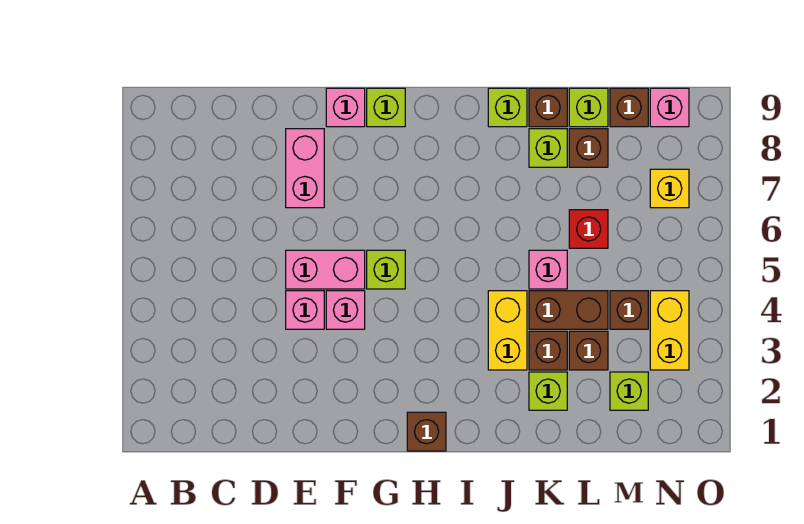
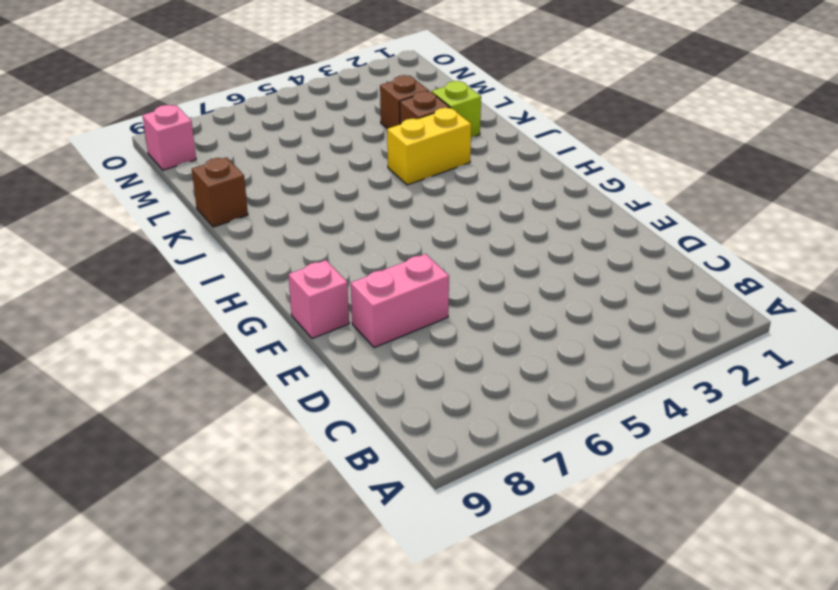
none -> pink 1x1 brick [286,291,324,329]
none -> pink 1x2 brick [286,250,365,289]
none -> pink 1x1 brick [326,291,365,329]

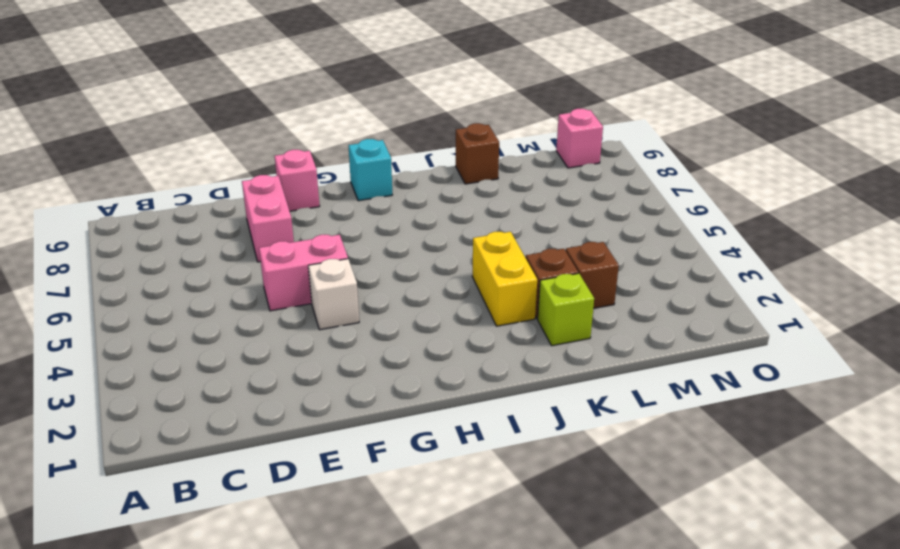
white 1x1 brick [308,259,359,330] -> pink 1x1 brick [326,291,365,329]
cyan 1x1 brick [348,139,392,201] -> none
none -> pink 1x1 brick [286,291,324,329]
none -> lime 1x1 brick [367,250,405,289]
none -> lime 1x1 brick [367,88,405,127]

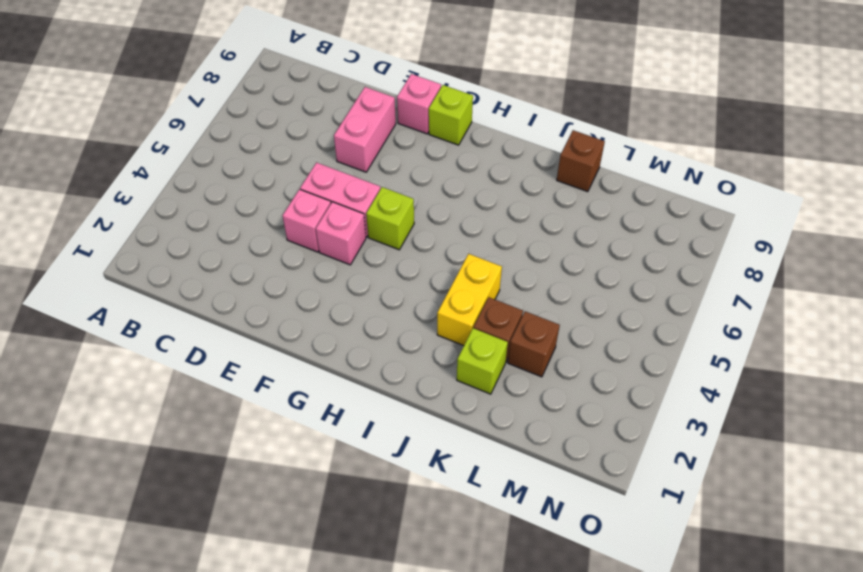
none -> brown 1x1 brick [407,412,446,451]
none -> lime 1x1 brick [488,88,527,127]
none -> brown 1x2 brick [529,291,608,329]

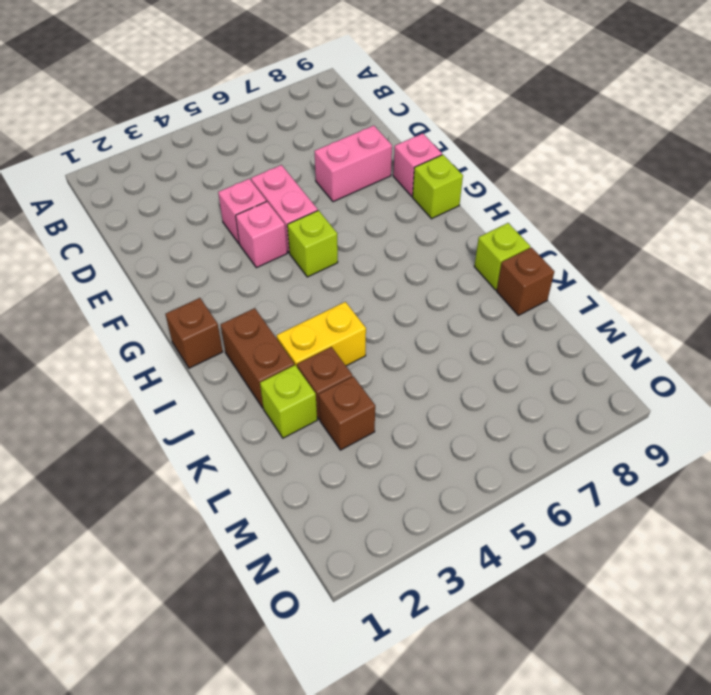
brown 1x2 brick [221,308,294,408] -> brown 1x2 brick moved to [529,291,608,329]
none -> pink 1x1 brick [529,250,567,289]
none -> lime 1x1 brick [529,129,567,167]
none -> red 1x1 brick [569,210,608,248]

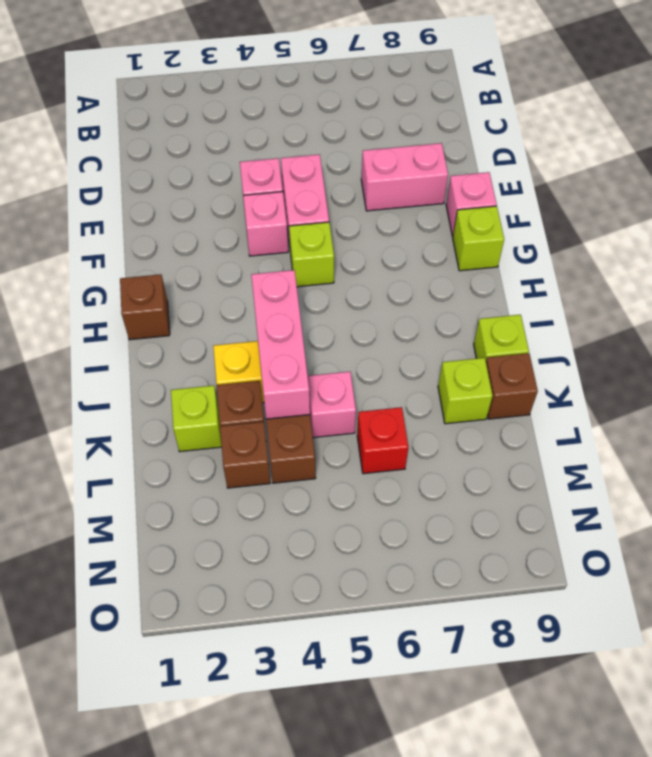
pink 1x3 brick [251,270,310,419] -> none
none -> brown 1x1 brick [569,129,608,167]
none -> lime 1x1 brick [569,88,608,127]
none -> lime 1x1 brick [610,372,648,410]

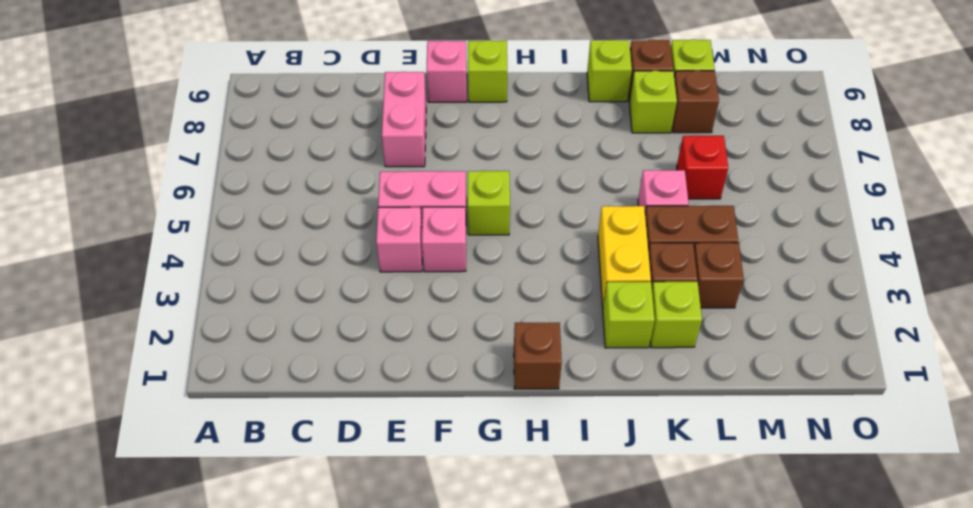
lime 1x1 brick [603,282,655,348] -> lime 1x1 brick moved to [610,372,648,410]
none -> brown 1x1 brick [610,291,648,329]
none -> brown 1x1 brick [610,88,648,127]
none -> yellow 1x2 brick [650,291,689,370]

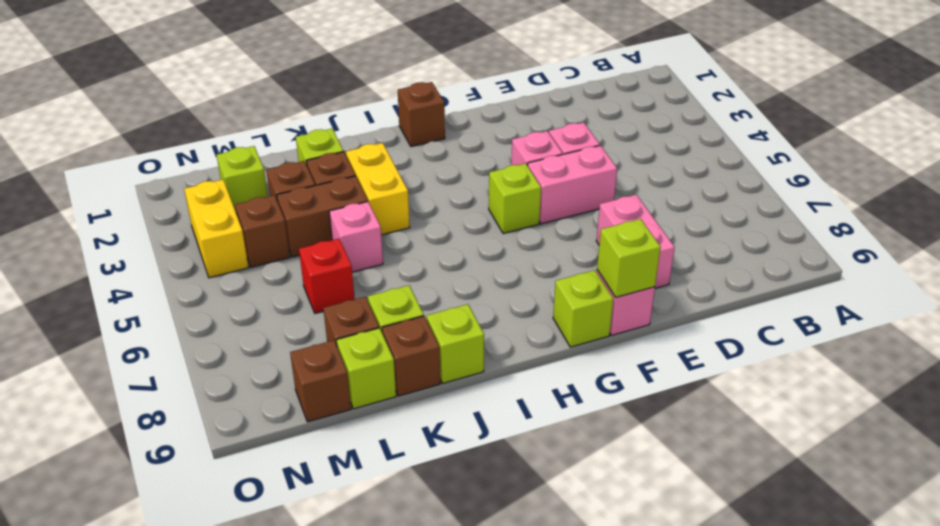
lime 1x1 brick [597,219,661,297] -> none
none -> yellow 1x1 brick [650,169,689,208]
none -> pink 1x1 brick [650,88,689,127]

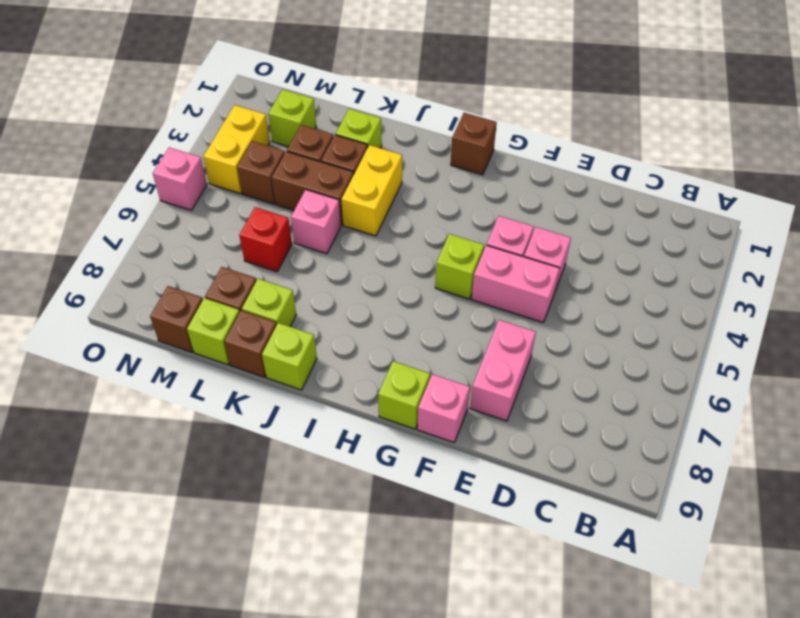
pink 1x1 brick [153,147,207,210] -> pink 1x1 brick moved to [650,88,689,127]
none -> yellow 1x1 brick [650,169,689,208]

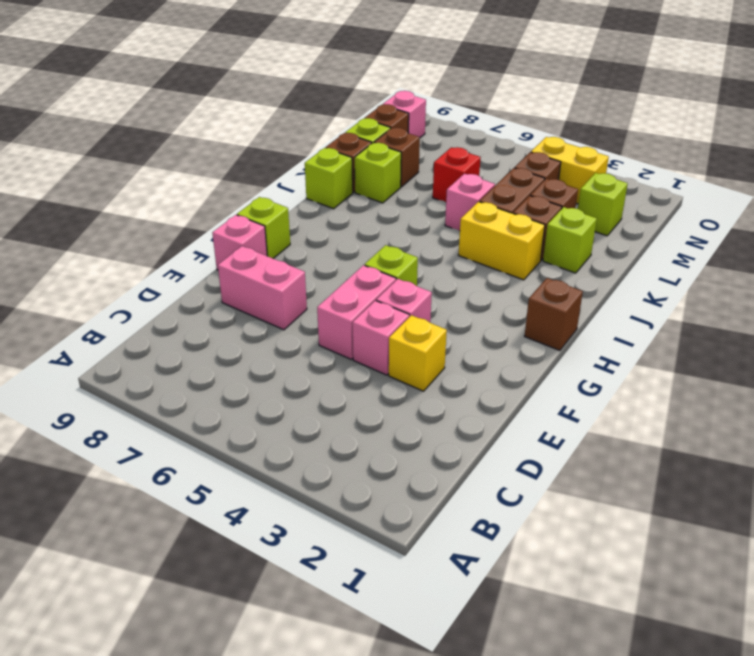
yellow 1x1 brick [389,315,447,391] -> yellow 1x1 brick moved to [650,169,689,208]

